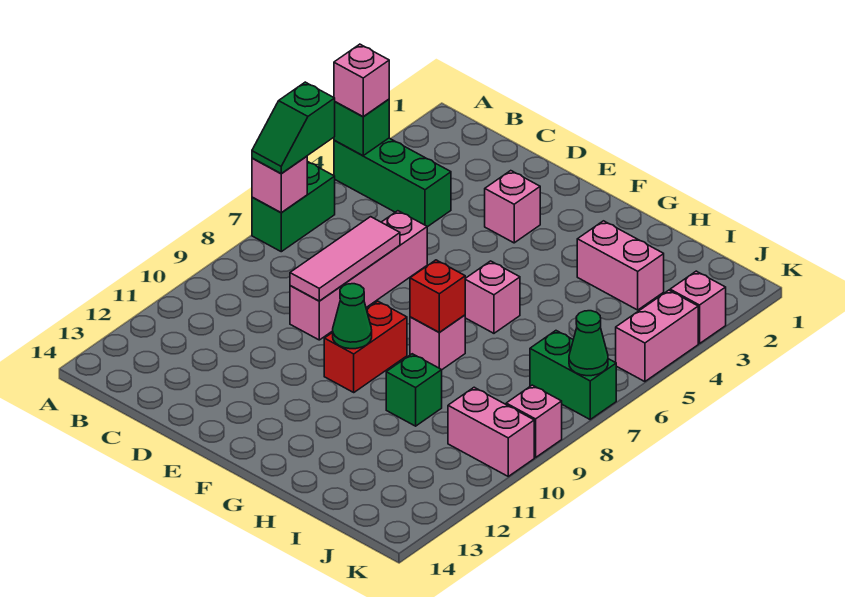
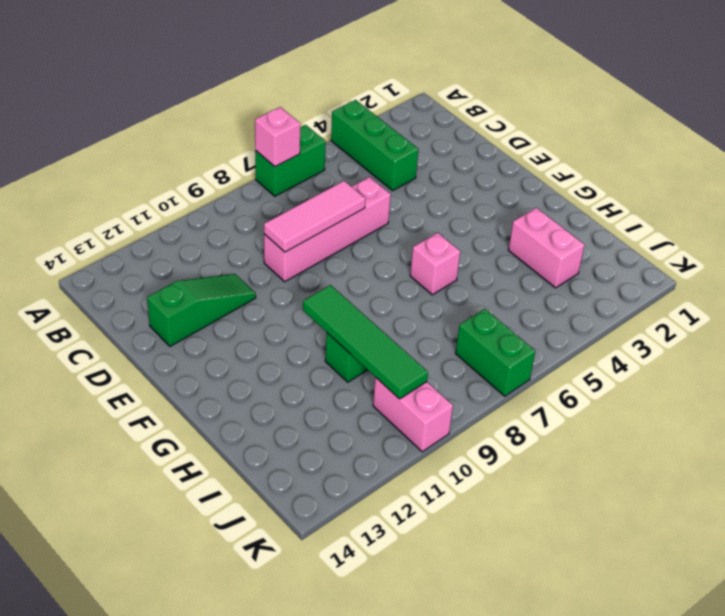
green 1x3 slope [147,274,256,346] -> none
green 1x4 tile [303,285,428,399] -> none
none -> pink 1x1 brick [485,171,540,243]
none -> red 1x2 brick [324,301,407,392]
none -> pink 1x1 brick [410,315,465,370]

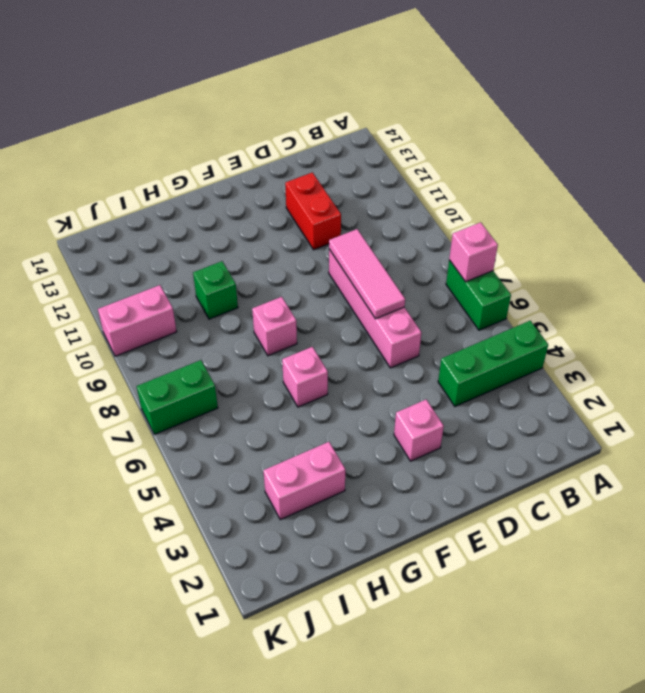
red 1x2 brick [285,173,341,250] -> red 1x2 brick moved to [324,301,407,392]
none -> pink 1x1 brick [670,271,726,344]
none -> pink 1x2 brick [616,290,698,382]
none -> pink 1x1 brick [506,385,562,457]

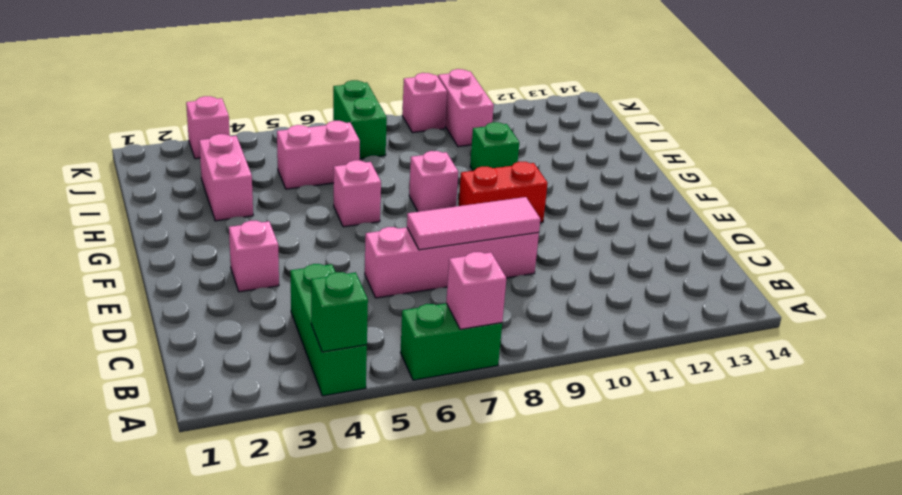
pink 1x2 brick [277,121,360,189] -> pink 1x2 brick moved to [616,290,698,382]
none -> green 1x1 cone [333,284,372,349]
none -> red 1x1 brick [410,260,465,332]
none -> green 1x1 cone [569,311,608,376]

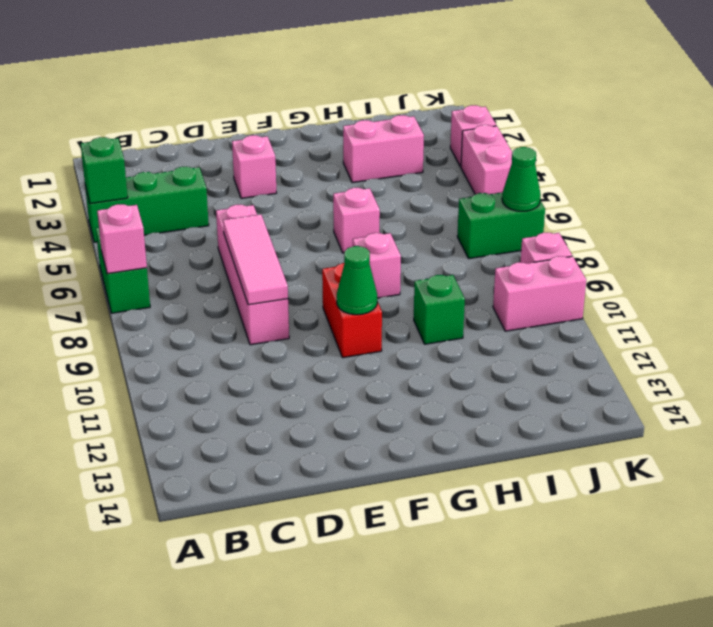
none -> red 1x1 brick [410,260,465,332]
none -> pink 1x1 brick [334,44,389,117]
none -> green 1x2 slope [252,82,335,174]

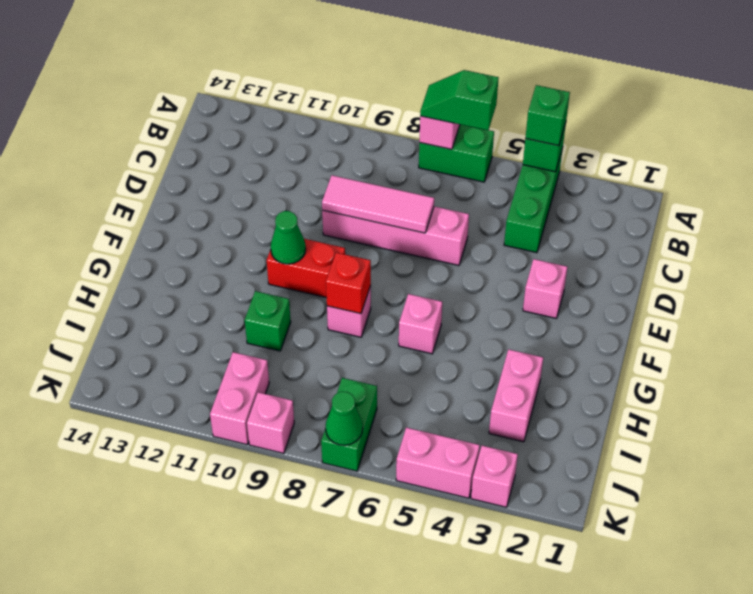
green 1x1 brick [525,85,570,146] -> pink 1x1 brick [334,44,389,117]

